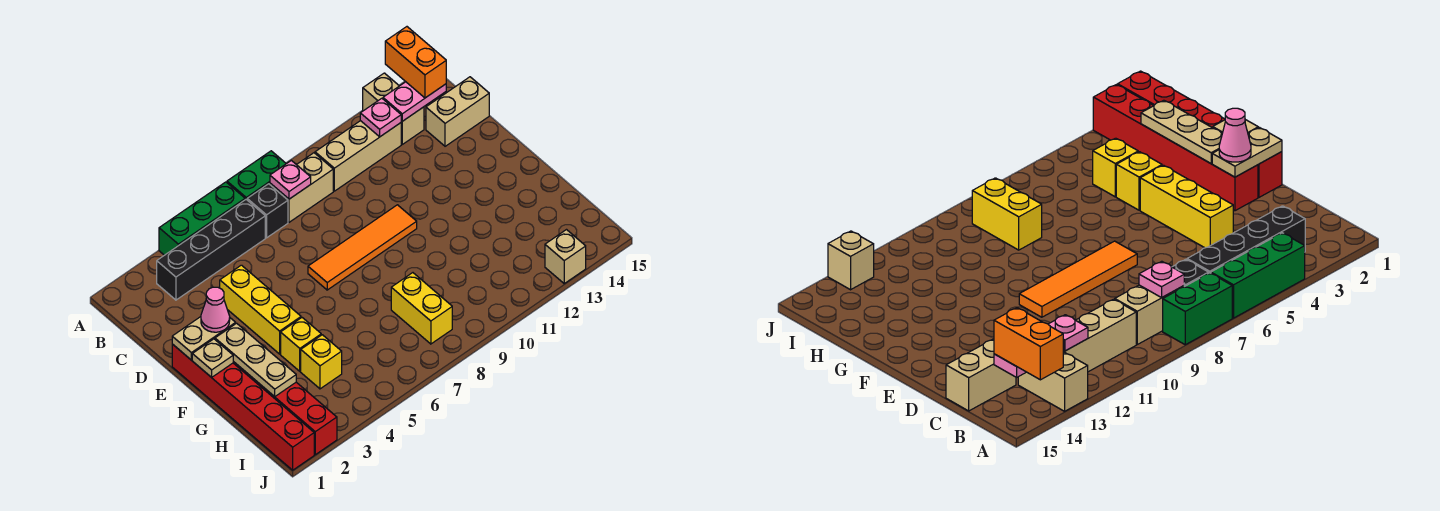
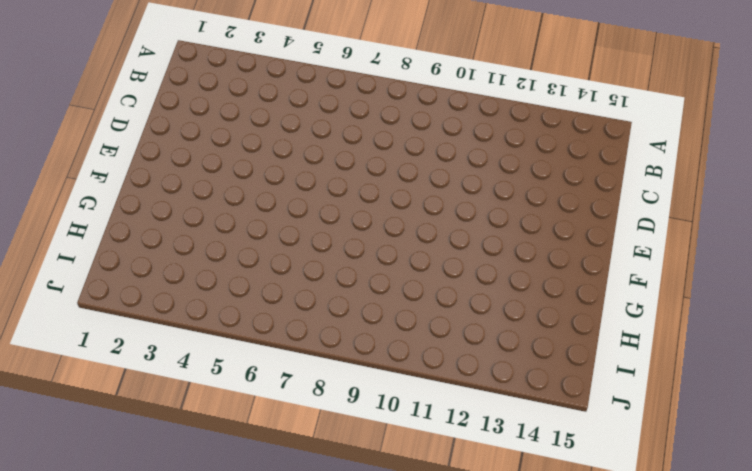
none -> green 1x3 brick [159,182,245,255]
none -> green 1x2 brick [227,151,286,200]
none -> tan 1x2 brick [363,73,424,144]

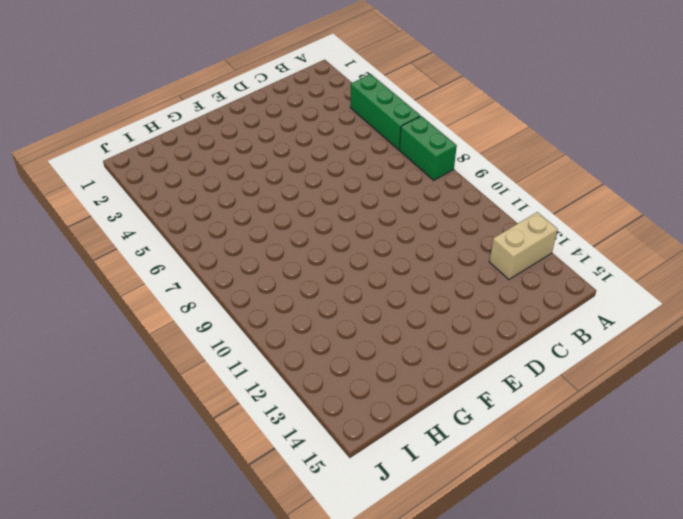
none -> black 1x4 brick [157,200,265,300]
none -> black 1x1 brick [247,184,288,238]
none -> tan 1x2 brick [270,153,333,222]

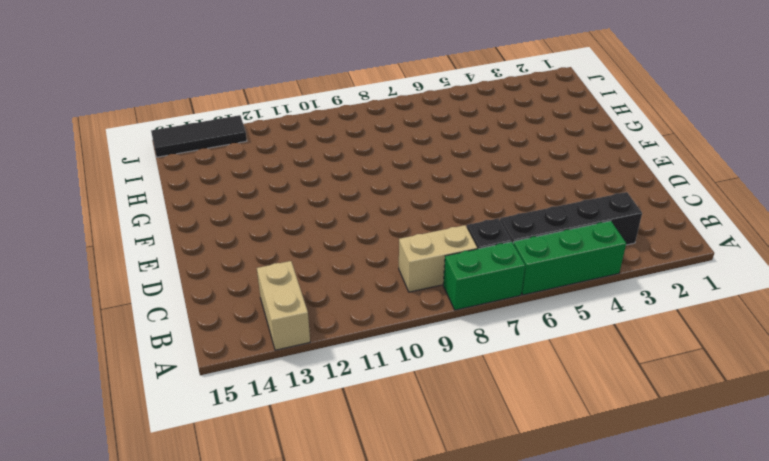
black 1x3 tile [151,115,247,157] -> tan 1x1 brick [545,230,586,283]
none -> tan 1x3 brick [315,121,401,191]
none -> tan 1x2 brick [426,77,489,146]
none -> yellow 1x3 brick [220,265,301,354]

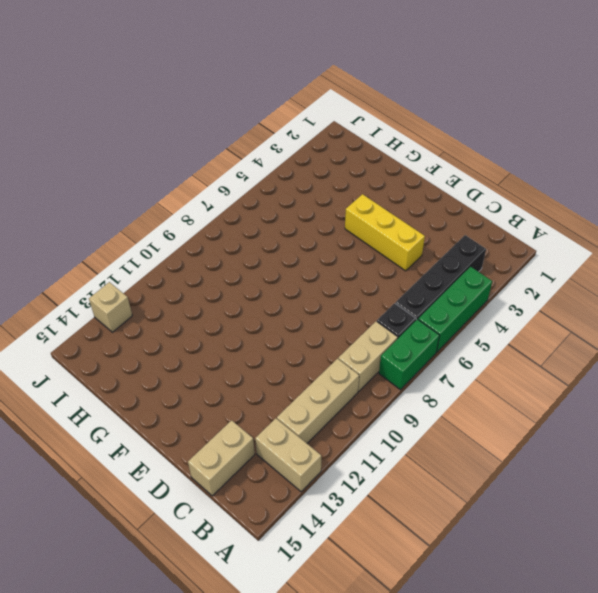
none -> red 1x6 brick [172,344,314,470]
none -> red 1x6 brick [233,362,337,455]
none -> orange 1x4 tile [308,205,417,290]

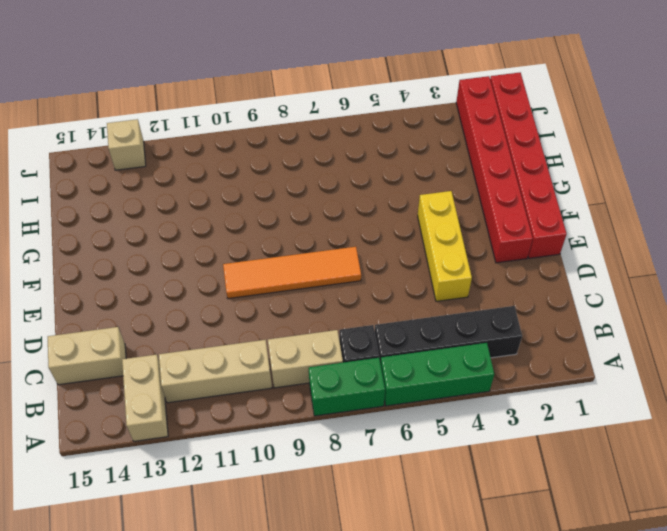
none -> yellow 1x1 brick [281,318,321,371]
none -> yellow 1x1 brick [301,335,342,389]
none -> yellow 1x2 brick [391,273,452,344]

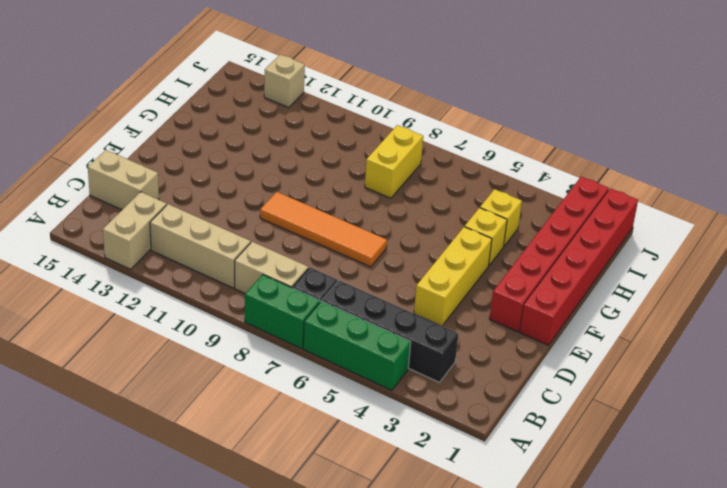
none -> pink 1x1 plate [270,160,311,199]
none -> pink 1x1 plate [360,98,401,137]
none -> pink 1x2 plate [383,82,446,121]

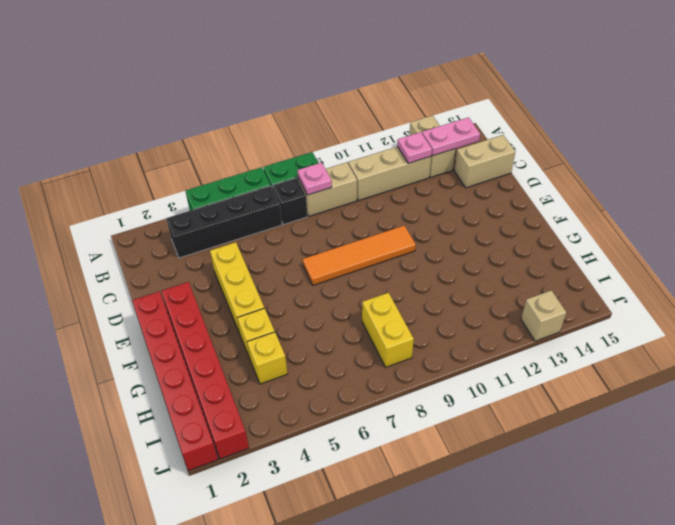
none -> tan 1x2 plate [172,317,236,360]
none -> tan 1x1 plate [192,339,233,377]
none -> tan 1x3 plate [215,323,296,397]

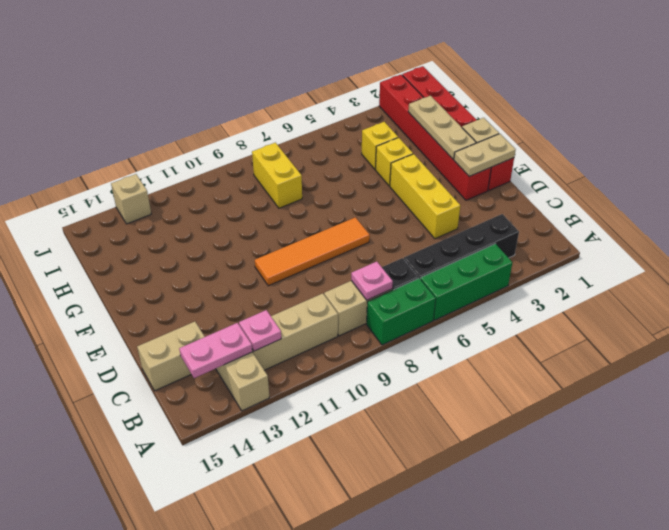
none -> orange 1x2 brick [385,27,446,98]
none -> pink 1x1 cone [201,287,230,332]

